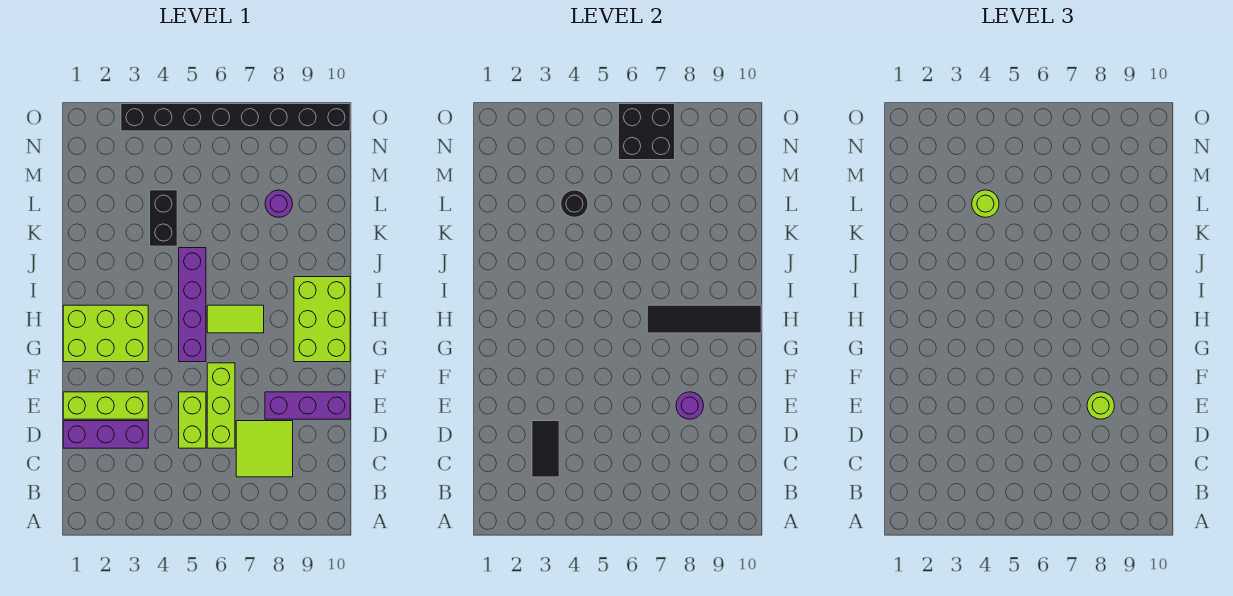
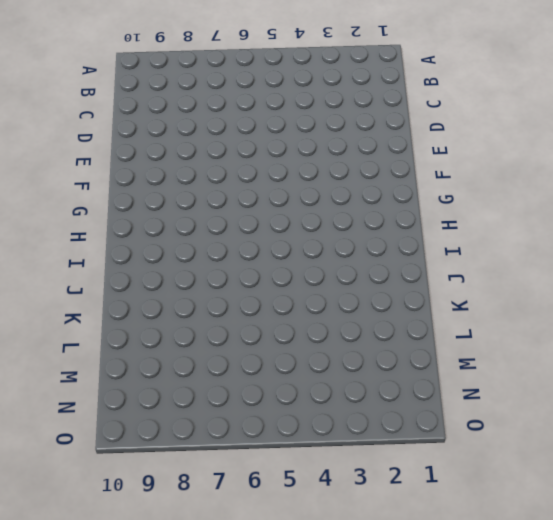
none -> lime 2x2 tile [236,421,293,477]
none -> purple 1x3 brick [63,421,148,448]
none -> lime 1x2 brick [179,392,206,448]

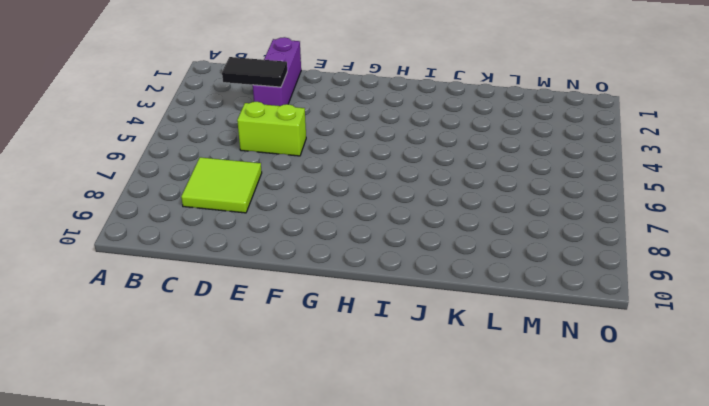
none -> lime 1x3 brick [207,363,235,448]
none -> lime 1x3 brick [63,392,148,419]
none -> purple 1x3 brick [265,392,350,419]

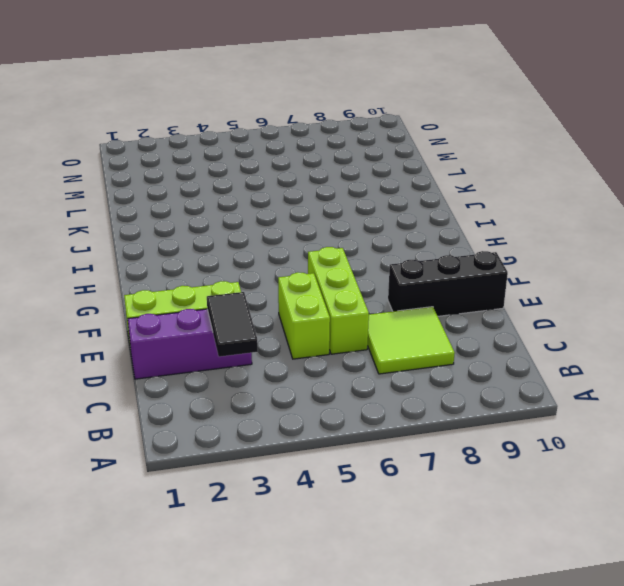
black 1x3 brick [388,251,508,316] -> purple 1x3 brick [265,392,350,419]
none -> lime 2x3 brick [63,305,148,362]
none -> purple 1x4 brick [179,248,206,362]
none -> lime 2x3 brick [294,277,350,362]

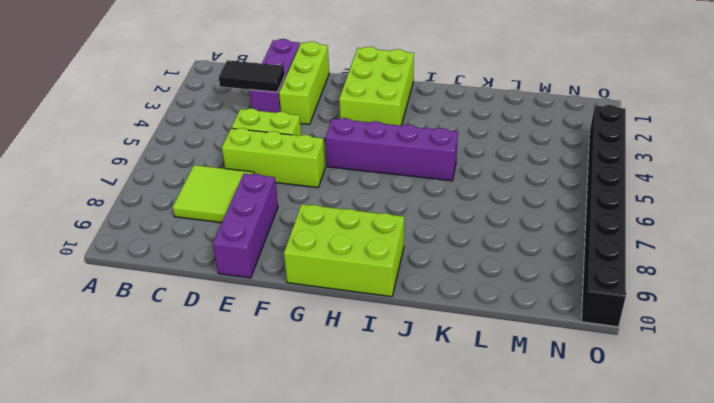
none -> lime 1x2 tile [207,305,264,333]
none -> black 1x2 brick [150,190,177,246]
none -> purple 1x1 round brick [265,190,292,217]

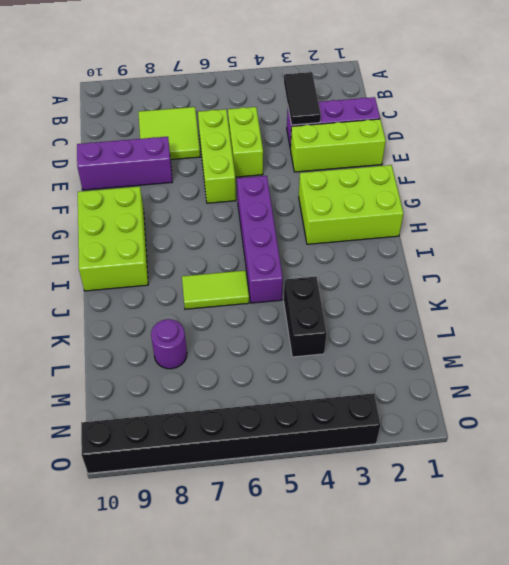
lime 1x2 tile [182,271,249,309] -> lime 1x2 tile moved to [207,305,264,333]
none -> purple 1x1 round brick [676,392,703,419]
none -> black 1x4 tile [647,305,761,333]
none -> black 1x1 round brick [561,190,588,217]

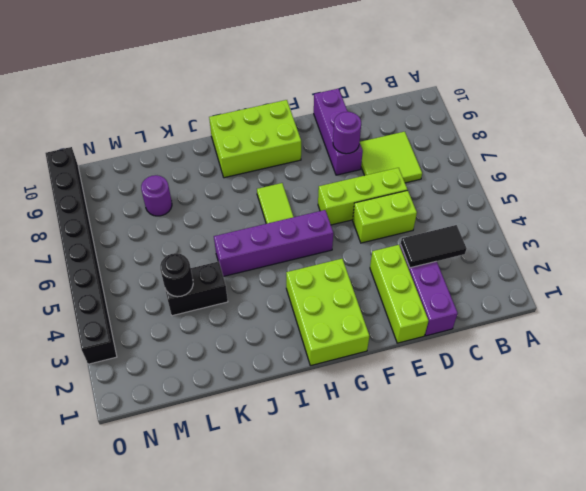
none -> black 1x4 tile [647,305,761,333]
none -> black 2x2 brick [618,104,675,160]
none -> lime 1x1 round brick [1087,392,1114,419]

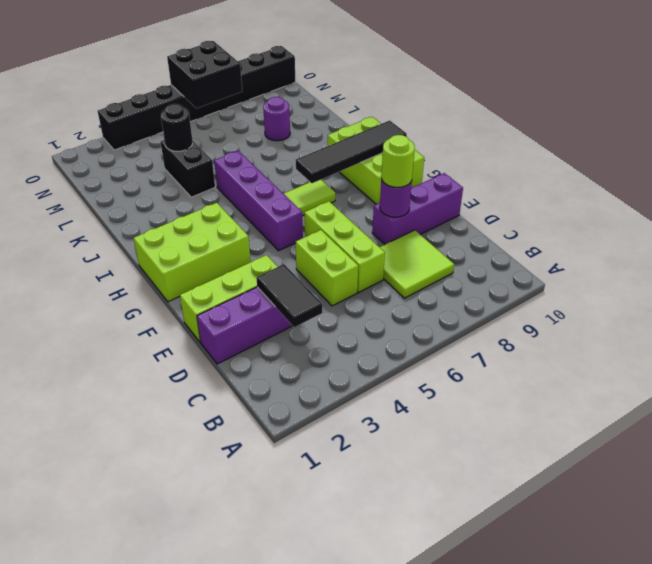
none -> lime 1x1 round brick [972,190,999,217]

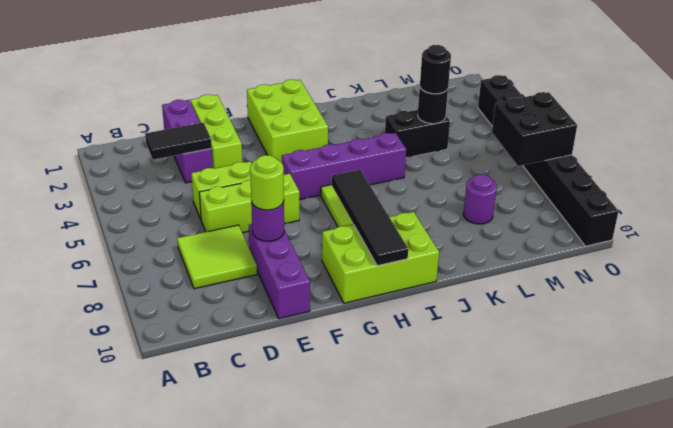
black 1x1 round brick [420,45,451,94] -> lime 1x1 round brick [972,190,999,217]

